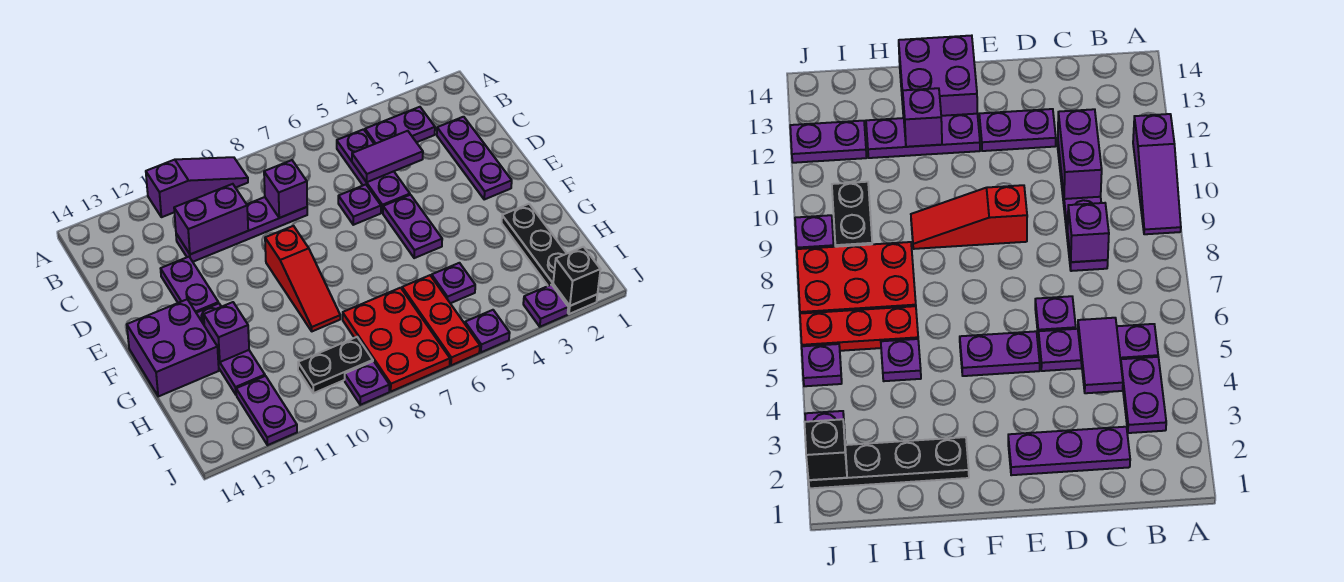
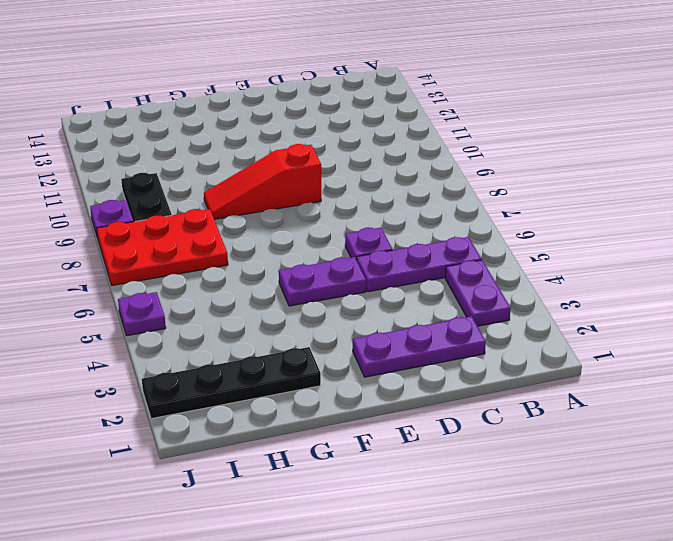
none -> purple 1x3 slope [146,157,248,217]
none -> purple 1x4 plate [176,197,307,262]
none -> purple 1x2 plate [161,257,218,313]

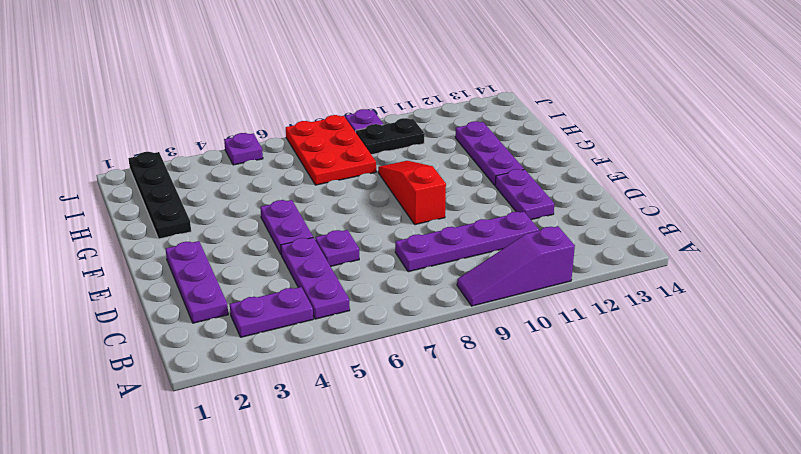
none -> purple 2x2 brick [127,299,219,396]
none -> purple 1x1 plate [432,263,475,303]
none -> red 1x3 plate [402,275,480,365]

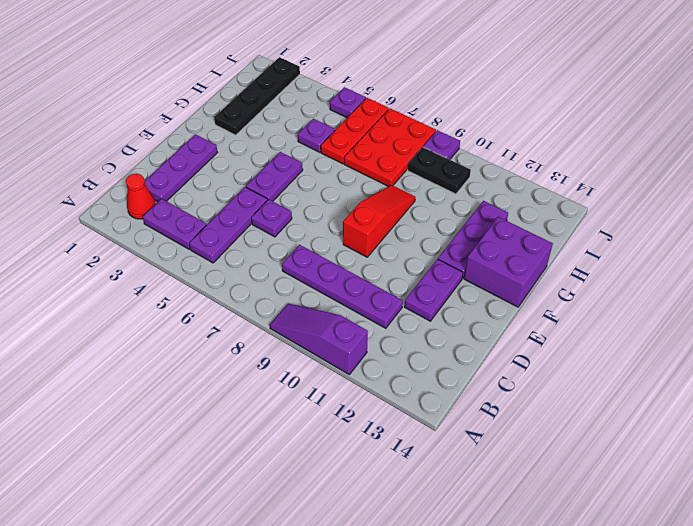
red 1x1 cone [126,174,155,219] -> none
none -> purple 1x2 plate [236,376,297,445]
none -> purple 1x1 plate [523,285,568,327]
none -> purple 1x2 tile [352,131,423,182]

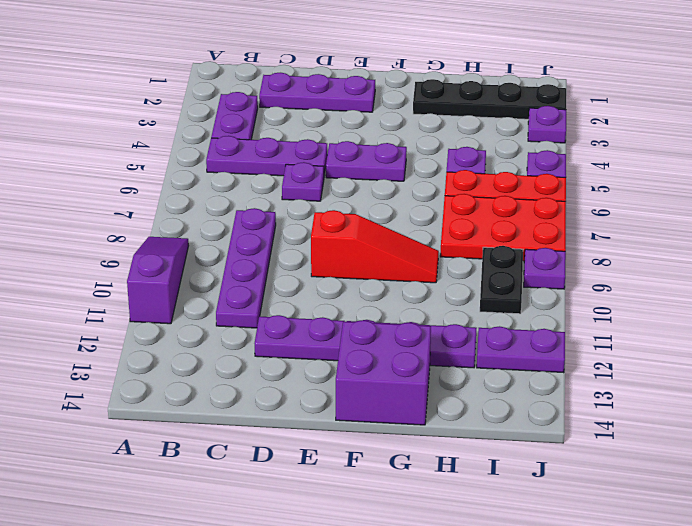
none -> purple 1x2 tile [352,131,423,182]
none -> purple 1x1 brick [264,160,307,218]
none -> purple 1x2 brick [174,184,248,254]

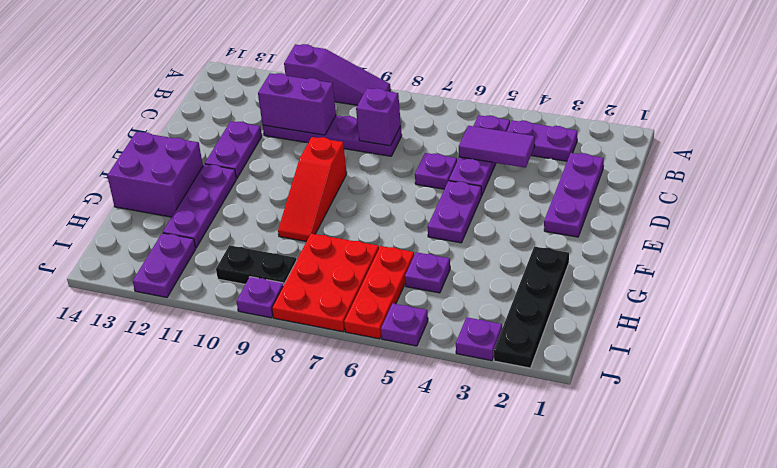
none -> purple 1x1 brick [204,302,249,362]
none -> black 1x1 brick [553,247,601,306]

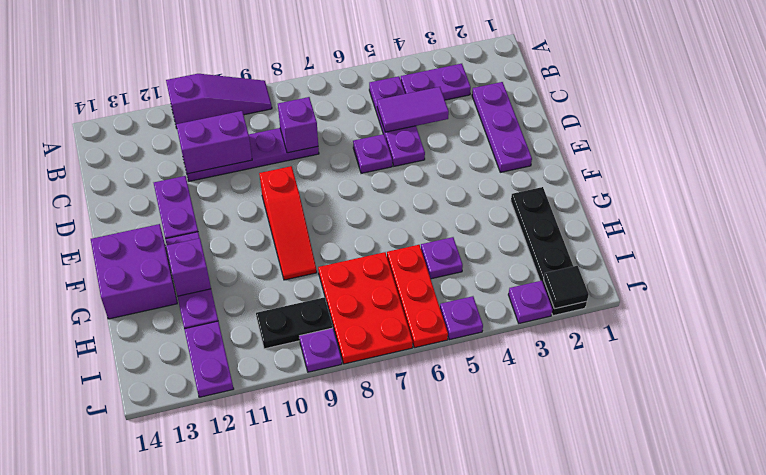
black 1x1 tile [544,266,589,309] -> black 1x1 brick [553,247,601,306]
none -> purple 1x2 plate [383,195,442,258]

